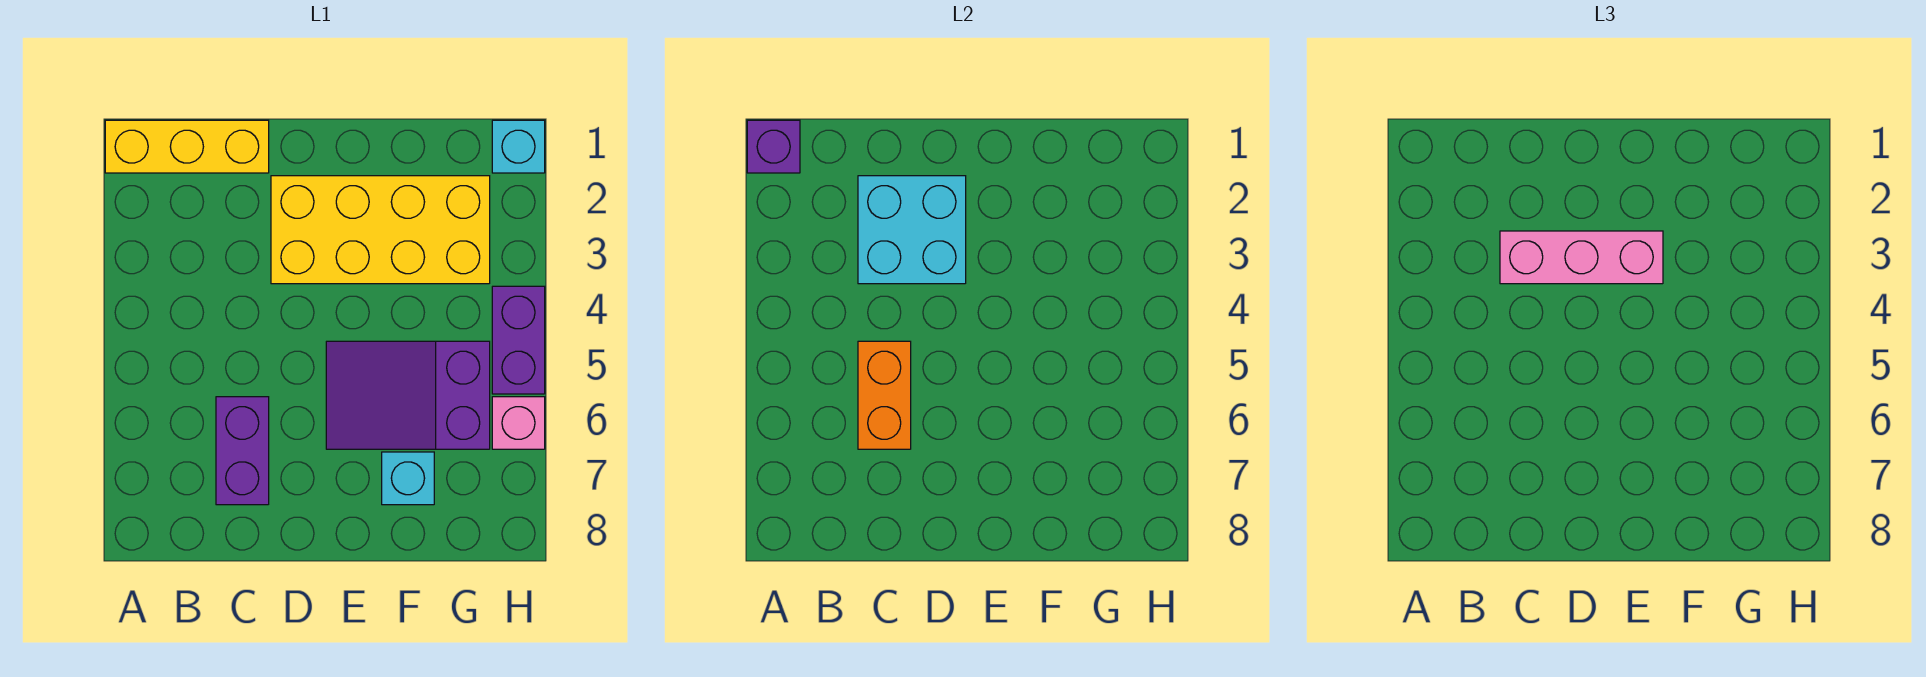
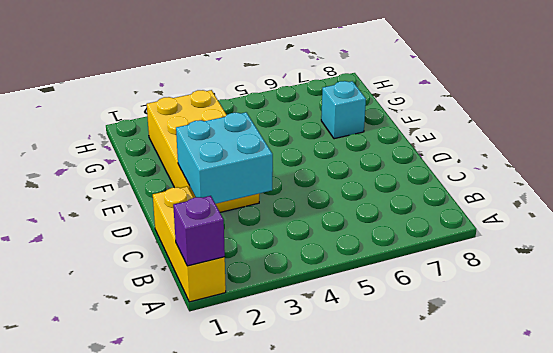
none -> purple 1x2 brick [216,397,269,505]
none -> purple 2x3 slope [326,341,490,449]
none -> cyan 1x1 brick [492,120,545,173]

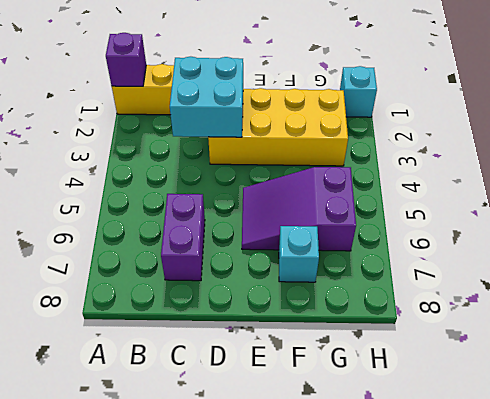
none -> purple 1x2 brick [492,286,545,394]
none -> pink 1x1 brick [492,397,545,449]
none -> orange 1x2 brick [858,341,911,449]

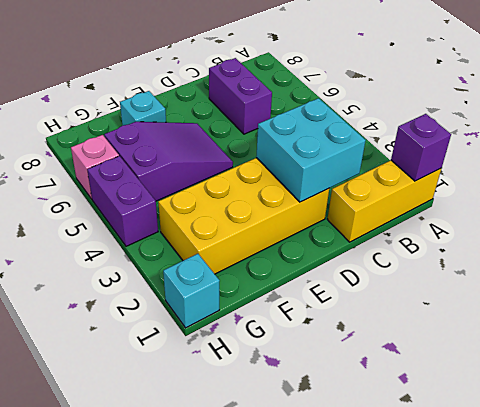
none -> orange 1x2 brick [858,341,911,449]
none -> pink 1x3 brick [1500,231,1663,284]

